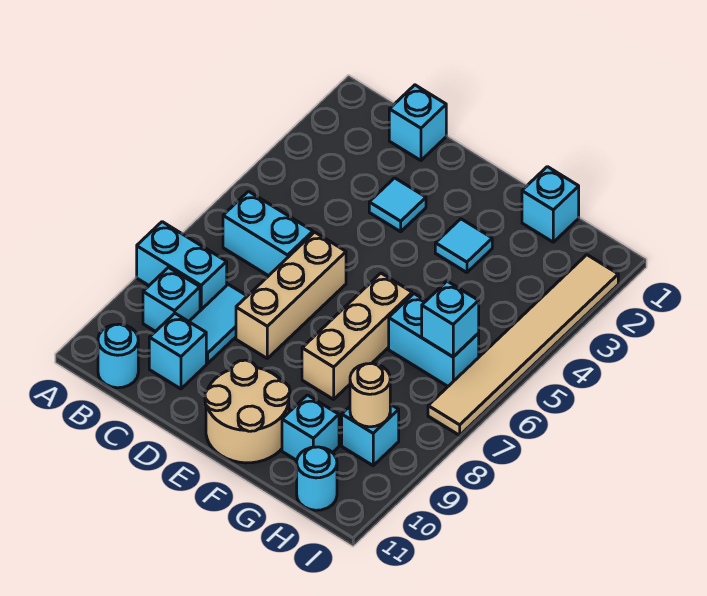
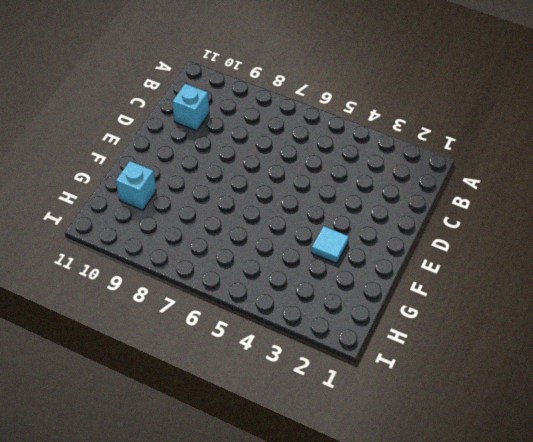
none -> cyan 1x2 brick [137,222,227,311]
none -> cyan 1x2 brick [223,191,313,276]
none -> cyan 1x1 brick [143,268,200,332]

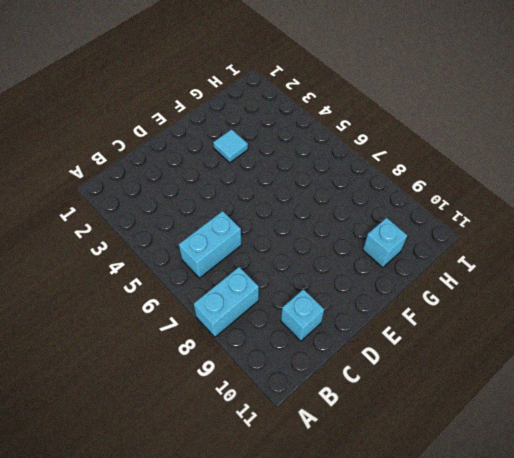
none -> cyan 1x1 brick [143,268,200,332]
none -> cyan 1x1 round brick [98,324,138,388]
none -> cyan 1x1 brick [389,85,446,160]

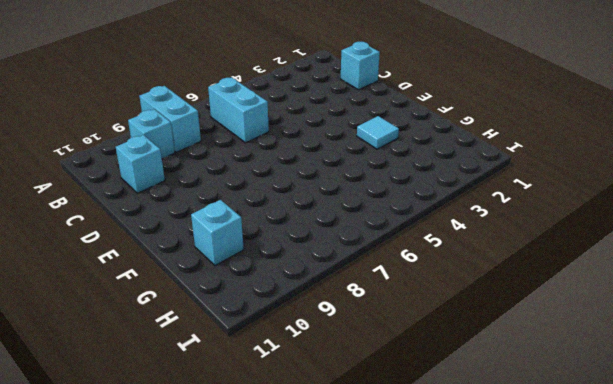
none -> cyan 1x1 round brick [98,324,138,388]
none -> cyan 1x2 tile [189,284,247,363]
none -> cyan 1x1 tile [369,178,426,232]

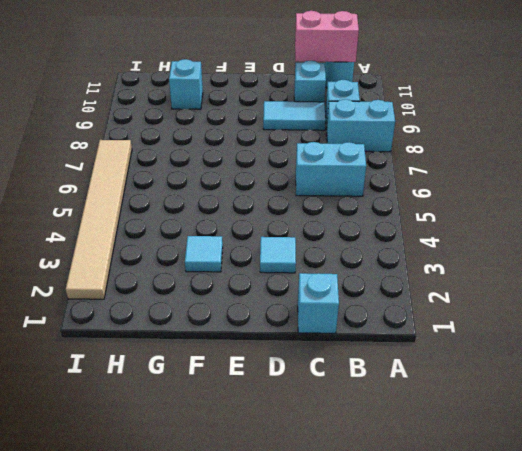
pink 1x2 brick [295,11,359,62] -> none
cyan 1x2 tile [263,101,326,130] -> cyan 1x2 tile turned to [189,284,247,363]
none -> tan 1x3 brick [236,232,346,358]
none -> tan 2x2 round brick [205,360,290,463]
none -> tan 1x3 brick [302,273,412,399]

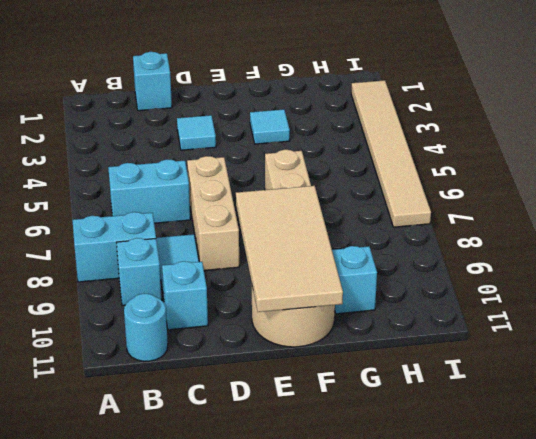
tan 2x4 tile [236,186,343,312] -> none
none -> cyan 1x1 brick [522,167,579,242]
none -> cyan 1x2 brick [389,294,479,386]
none -> cyan 1x1 brick [342,404,399,466]

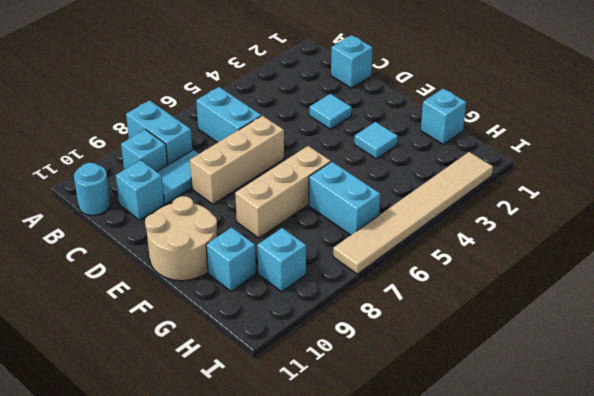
none -> cyan 1x1 round brick [297,447,337,510]
none -> cyan 1x1 brick [422,281,479,357]
none -> tan 1x1 round brick [350,363,390,427]

